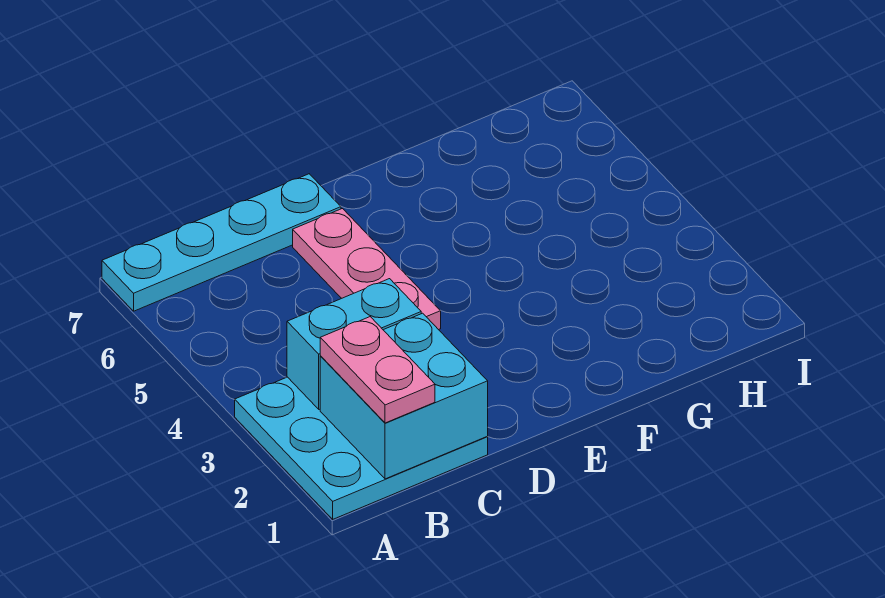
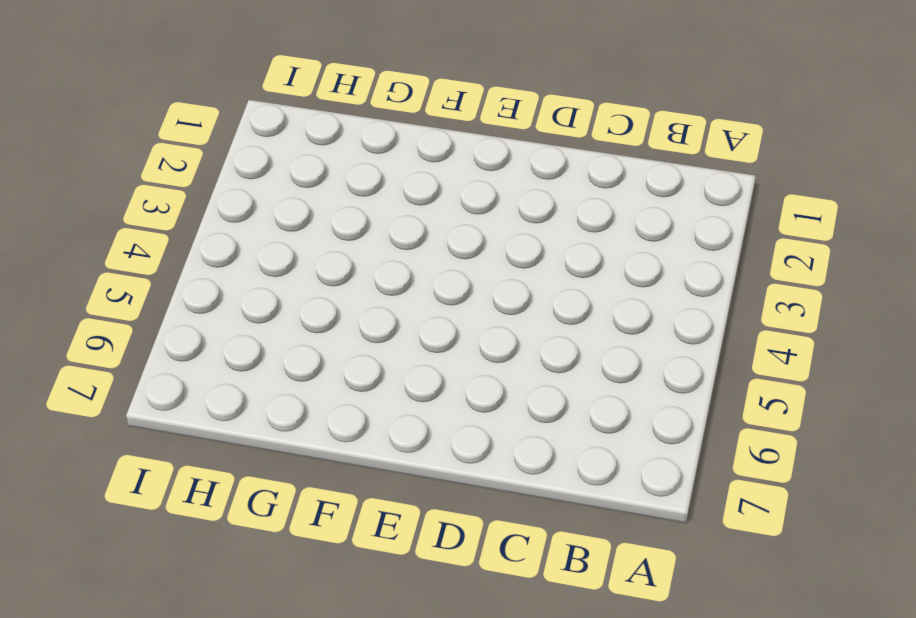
none -> cyan 3x3 plate [235,377,488,519]
none -> cyan 1x4 plate [102,174,341,311]

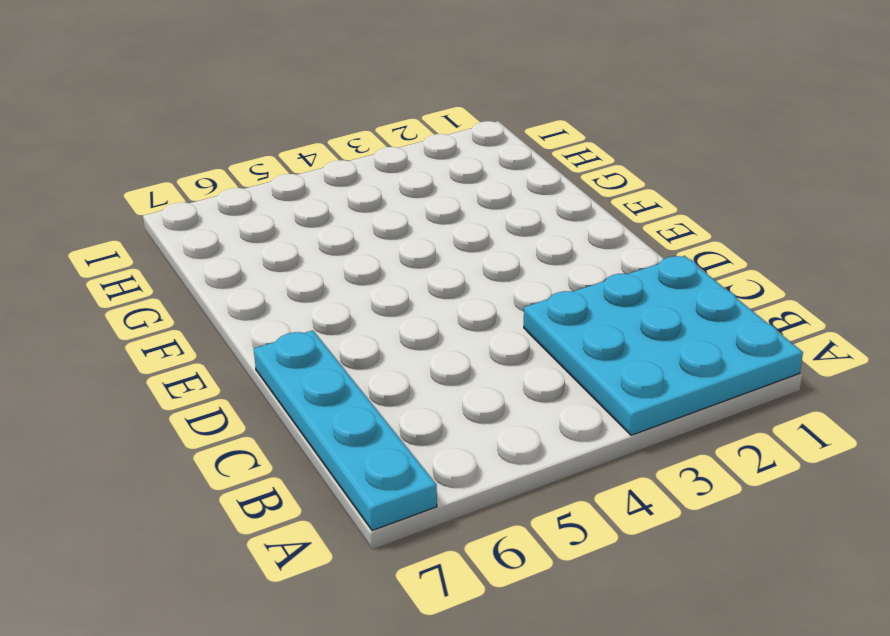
none -> pink 1x3 plate [293,209,441,330]
none -> cyan 2x2 brick [320,313,488,479]

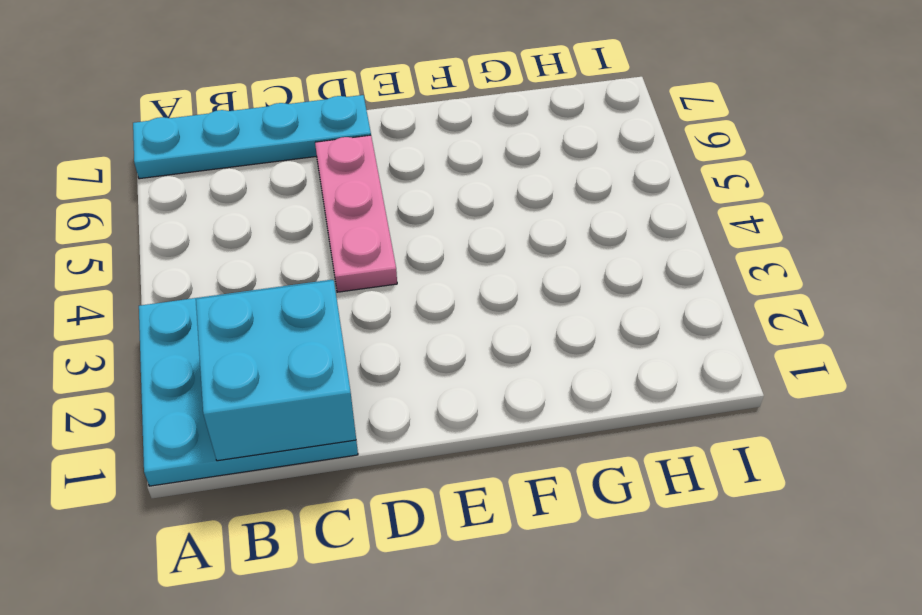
none -> cyan 1x2 brick [287,279,421,409]
none -> pink 1x2 plate [320,317,435,423]

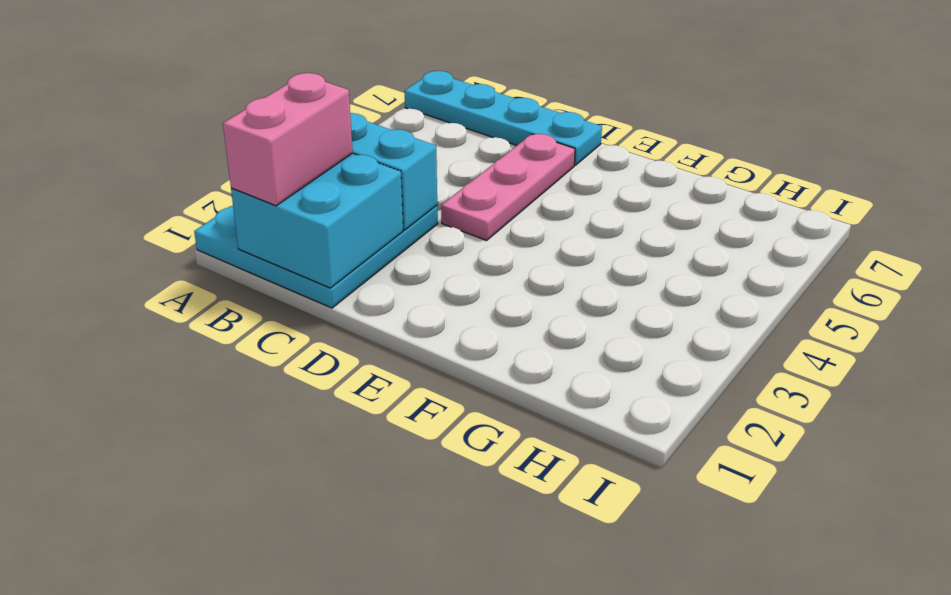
pink 1x2 brick [223,73,353,206] -> pink 1x2 plate [320,317,435,423]

